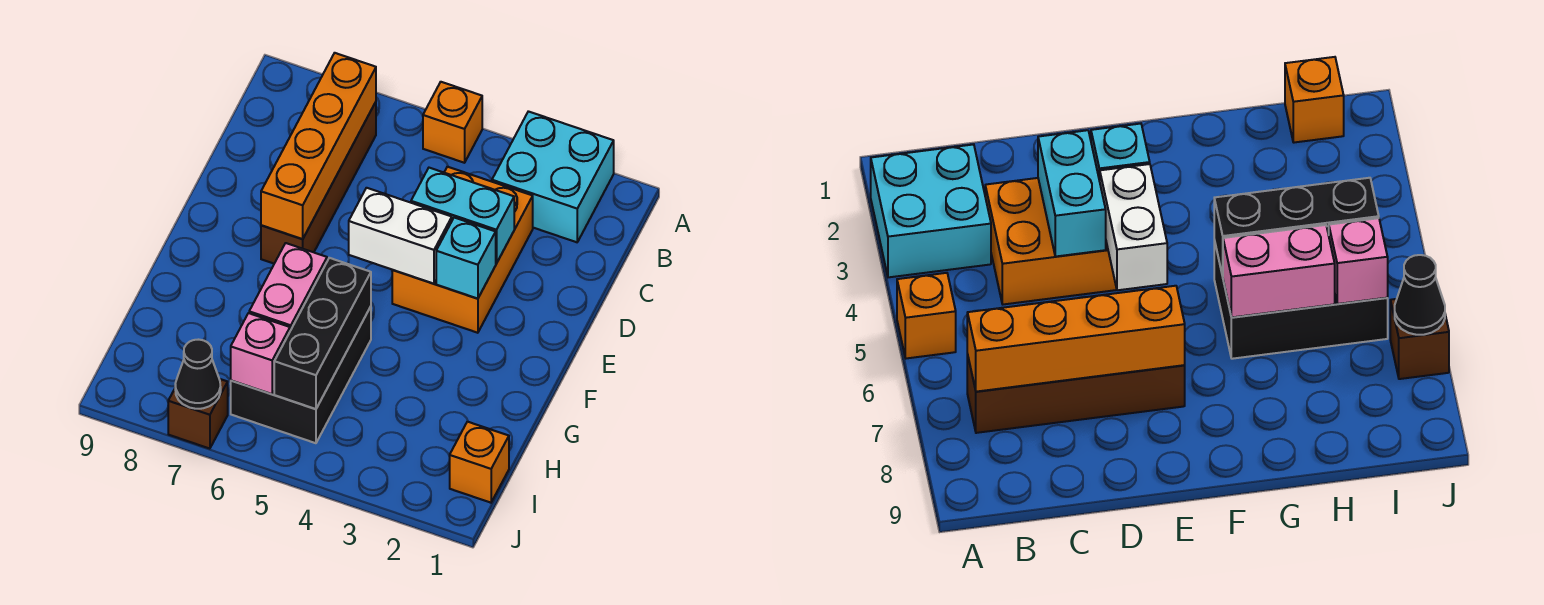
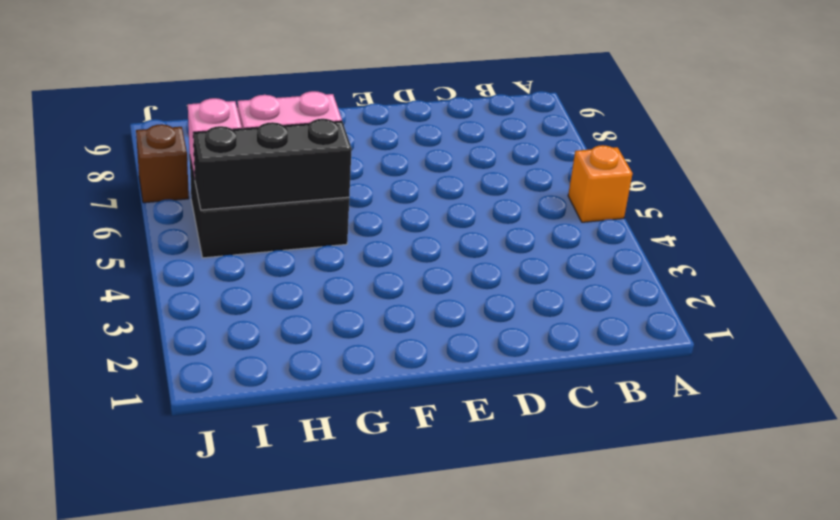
none -> cyan 2x2 brick [492,111,614,242]
none -> brown 1x4 brick [261,102,376,264]
none -> orange 2x3 brick [392,167,533,333]

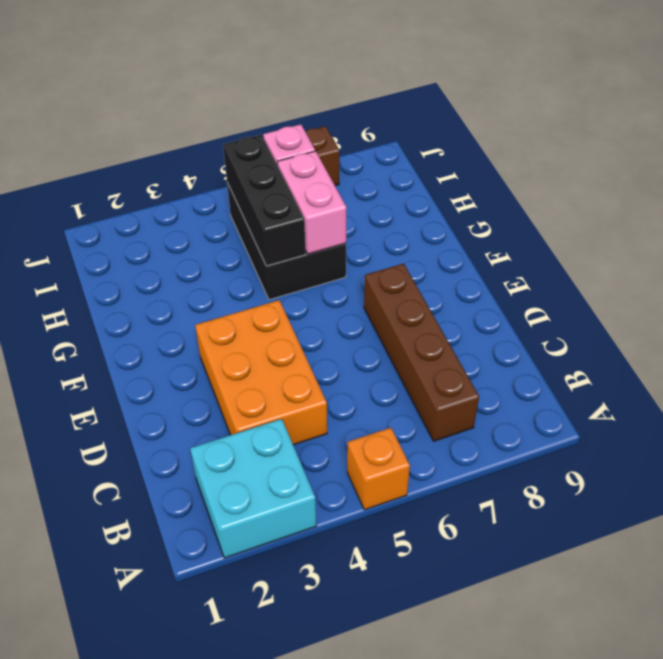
none -> orange 1x1 brick [450,422,509,503]
none -> orange 1x4 brick [261,53,376,239]
none -> cyan 1x2 brick [411,168,514,264]

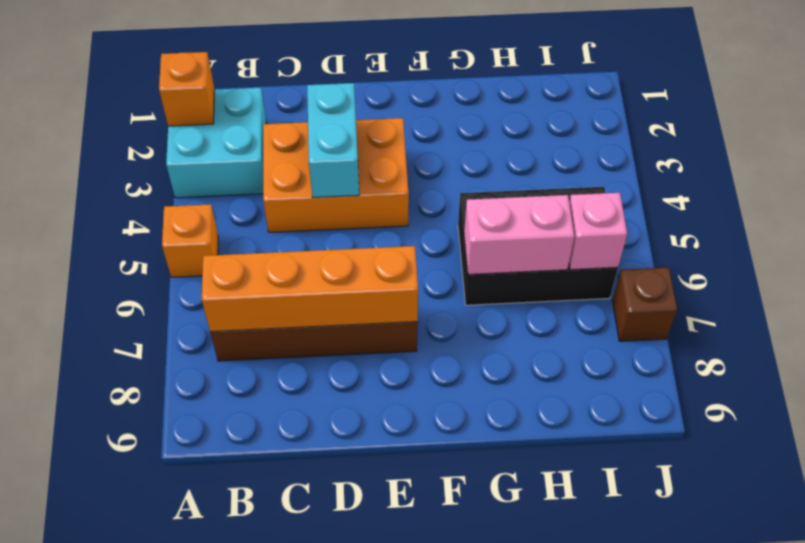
orange 1x1 brick [159,52,215,126] -> orange 1x1 brick moved to [450,422,509,503]
none -> cyan 1x1 brick [436,218,496,299]
none -> white 1x2 brick [349,188,452,284]
none -> black 1x3 brick [274,258,371,409]

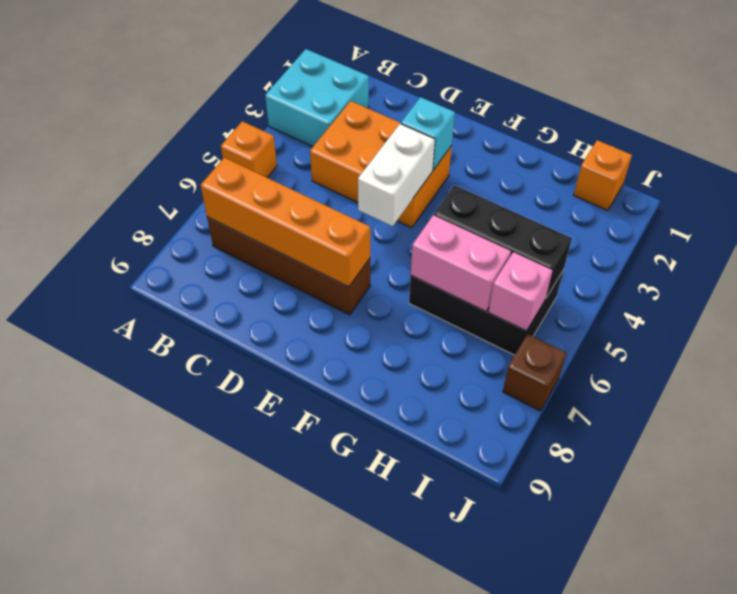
none -> cyan 1x2 brick [411,168,514,264]
none -> black 1x1 cone [175,340,221,409]

